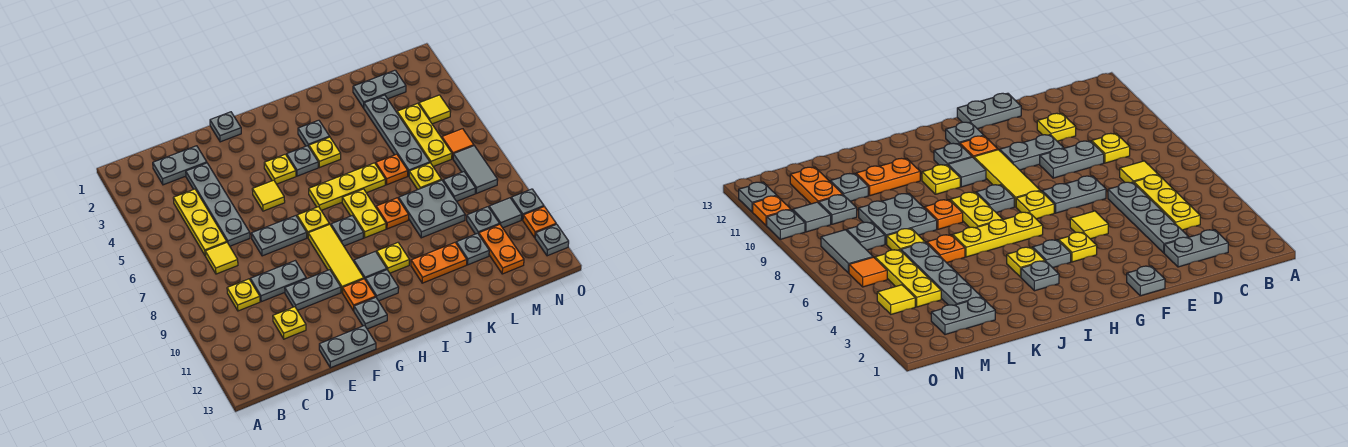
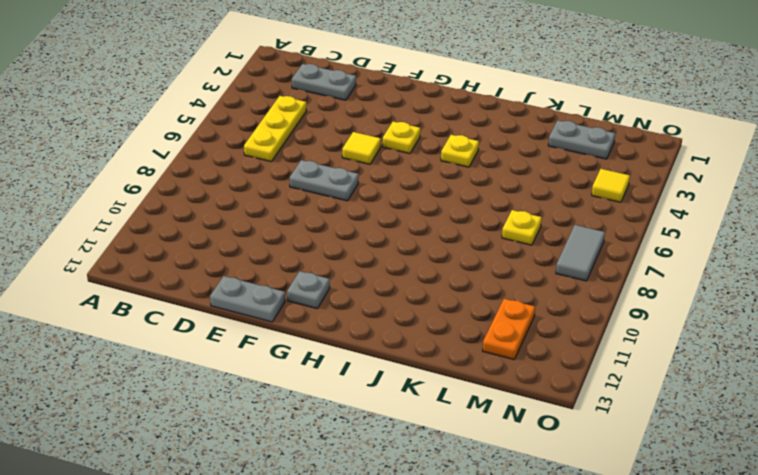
none -> yellow 1x1 tile [205,243,238,274]
none -> yellow 1x1 plate [227,279,260,311]
none -> grey 1x4 plate [186,163,250,246]
none -> grey 1x2 plate [250,261,306,302]

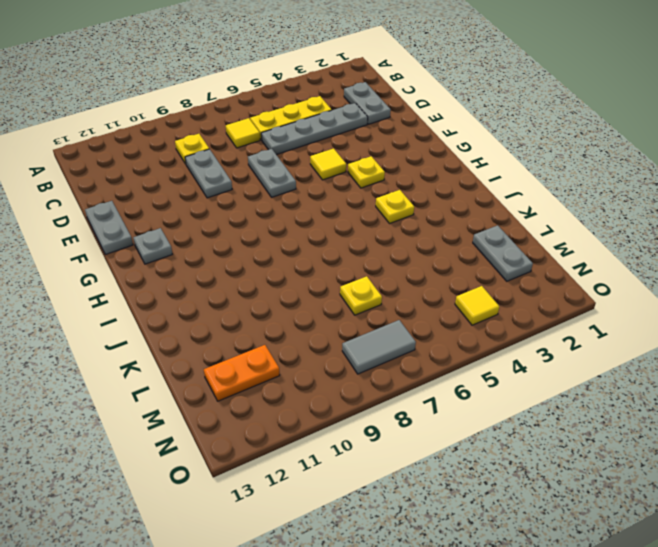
none -> yellow 1x1 plate [273,307,306,339]
none -> grey 1x2 plate [285,270,341,310]
none -> grey 1x1 plate [210,112,241,142]
none -> yellow 1x1 plate [297,207,329,237]

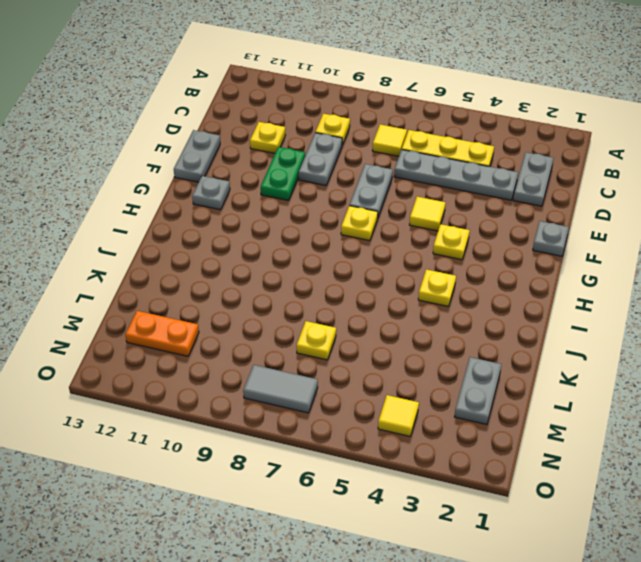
green 1x2 plate [261,147,305,201] -> grey 1x2 plate [285,270,341,310]
none -> yellow 1x3 tile [308,224,364,292]
none -> orange 1x1 plate [343,279,376,311]
none -> grey 1x1 plate [287,146,318,176]
none -> yellow 1x3 plate [309,163,386,210]

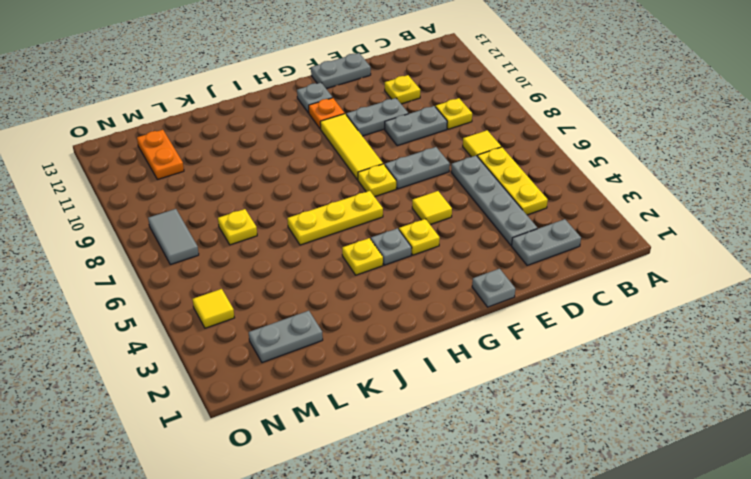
none -> grey 1x1 plate [331,216,364,246]
none -> grey 1x1 tile [354,251,387,280]
none -> grey 1x1 plate [366,270,399,301]
none -> grey 1x1 plate [298,120,330,147]

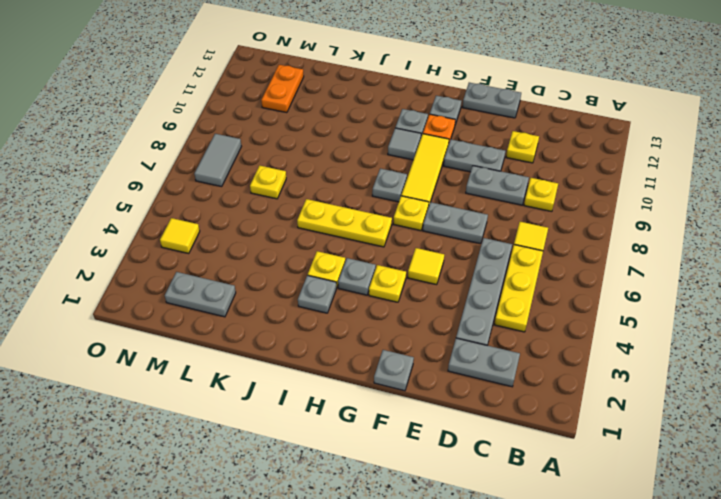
none -> yellow 1x2 plate [342,189,386,238]
none -> yellow 1x1 plate [377,243,410,273]
none -> orange 1x1 plate [376,198,409,229]
none -> orange 1x2 plate [411,243,467,283]

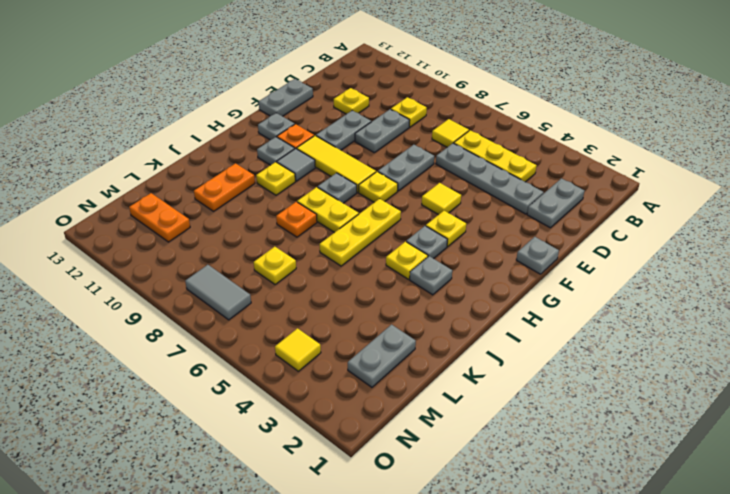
none -> orange 1x1 plate [376,154,408,185]
none -> grey 2x2 plate [399,180,465,238]
none -> grey 1x4 plate [364,95,430,176]
none -> grey 1x1 plate [456,233,489,265]

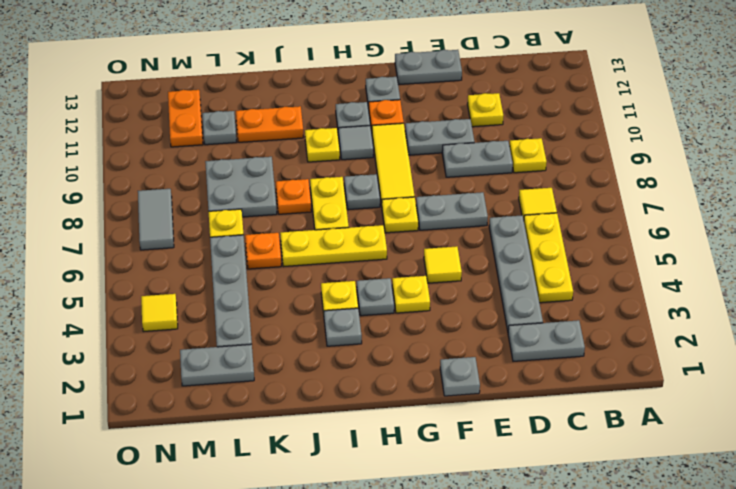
none -> yellow 1x3 plate [397,103,452,167]
none -> grey 1x1 plate [443,172,476,201]
none -> grey 1x1 plate [467,207,499,234]
none -> orange 1x1 tile [442,129,474,159]

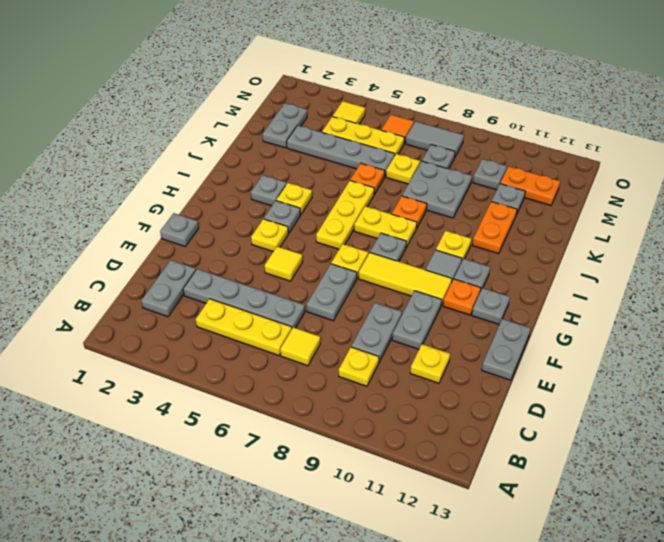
none -> grey 1x1 tile [489,198,522,228]
none -> grey 1x1 plate [511,189,544,220]
none -> orange 1x1 plate [523,207,556,238]
none -> grey 1x1 plate [535,224,569,256]

